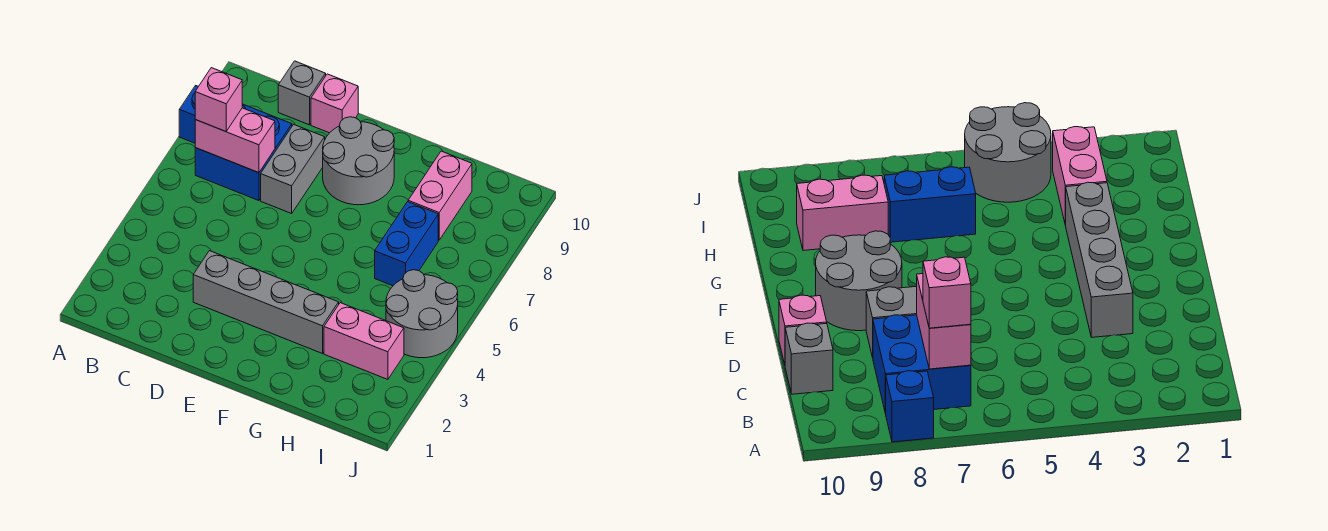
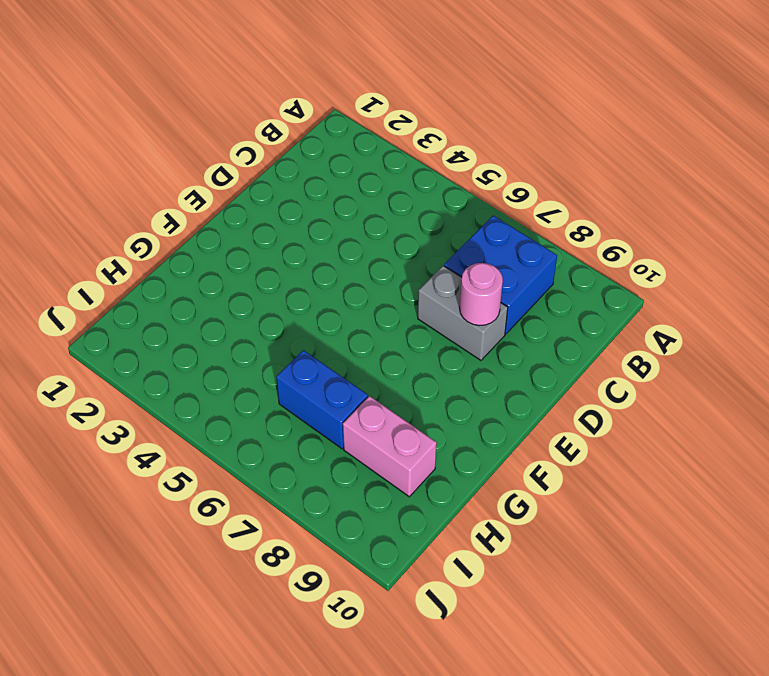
pink 1x1 round brick [460,263,503,326] -> none
none -> blue 1x1 brick [179,86,198,143]
none -> grey 1x1 brick [278,61,326,125]
none -> grey 1x4 brick [193,251,339,354]

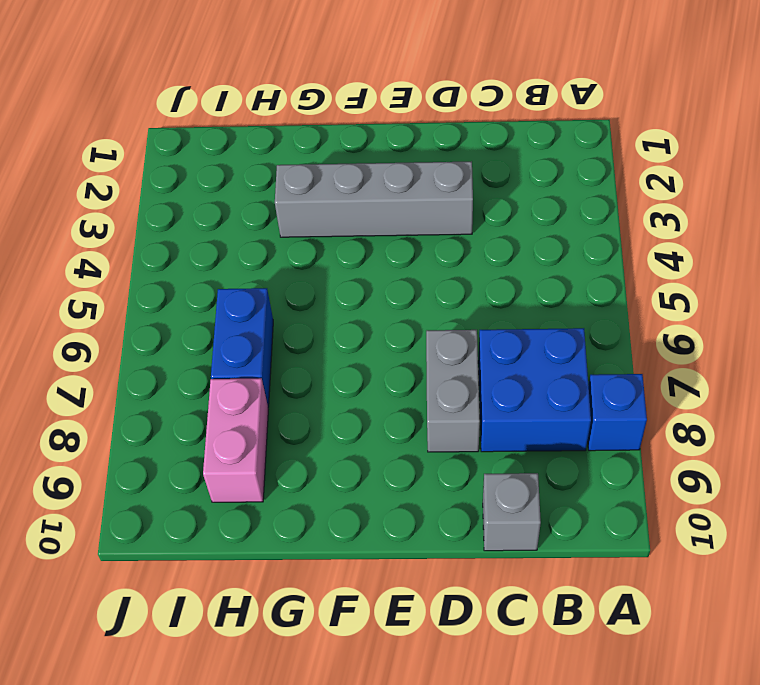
none -> pink 1x1 brick [311,74,358,133]
none -> grey 2x2 round brick [323,117,394,205]
none -> pink 1x2 brick [324,303,404,379]

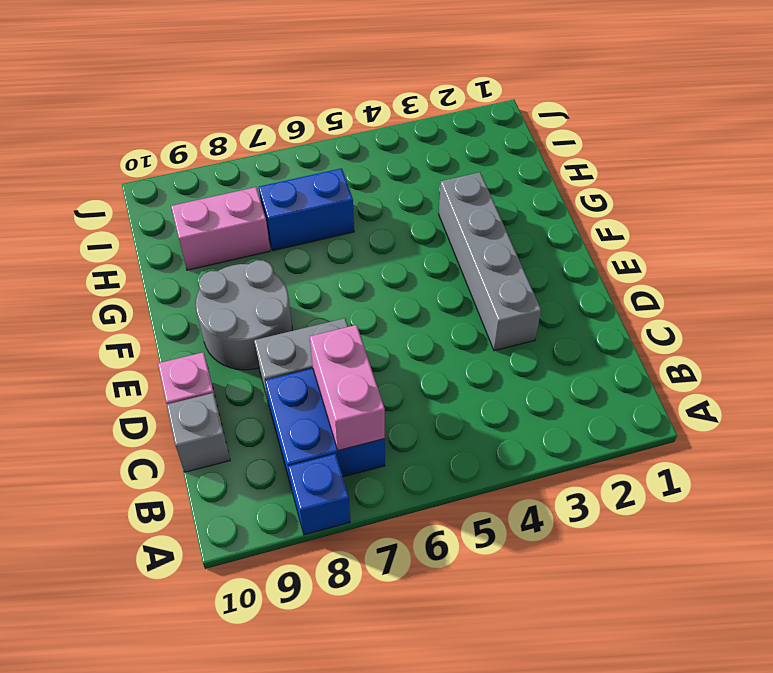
none -> pink 1x2 brick [324,303,404,379]
none -> grey 2x2 round brick [386,270,458,358]
none -> pink 1x1 brick [195,68,242,131]

